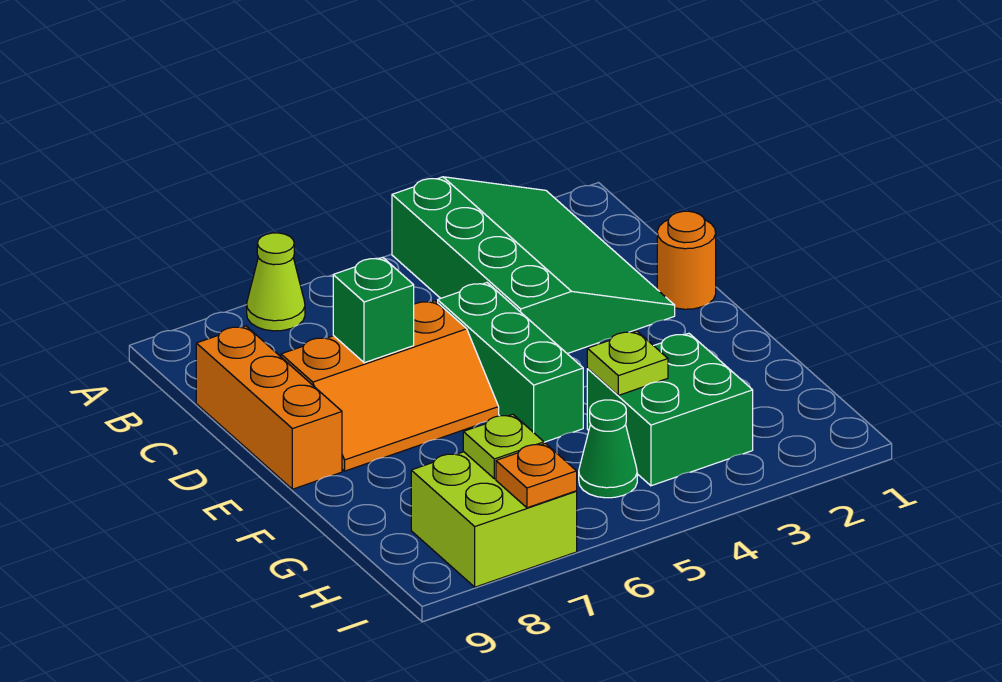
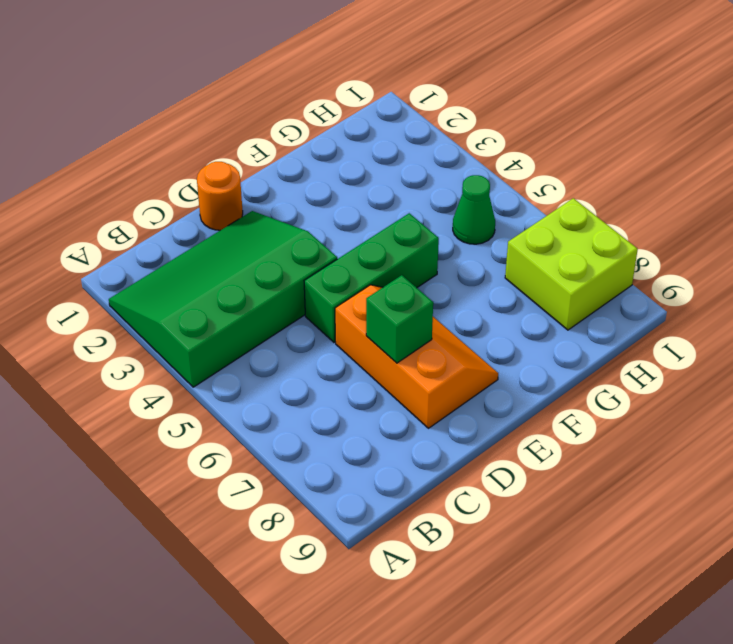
none -> lime 1x1 cone [247,233,305,331]
none -> orange 1x3 brick [196,326,342,489]
none -> green 2x2 brick [587,333,753,486]

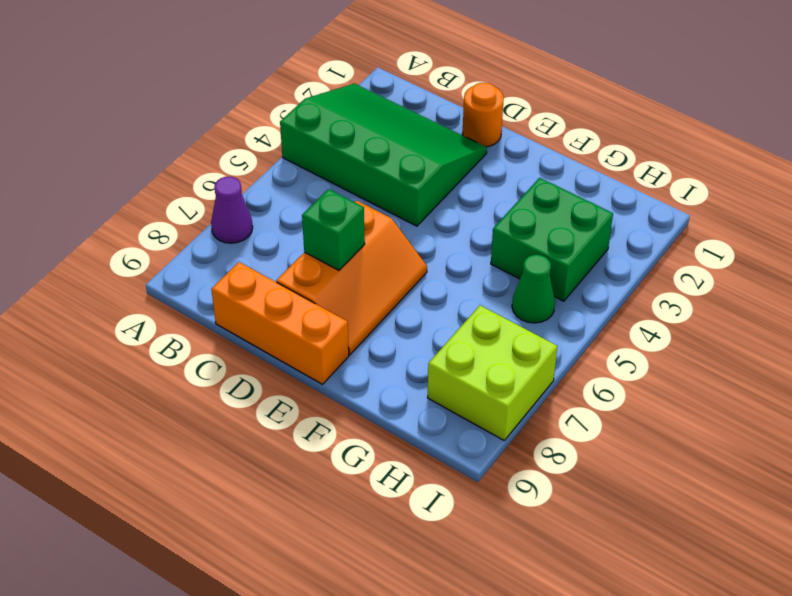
purple 1x1 cone [211,177,253,243] -> lime 1x1 cone [247,233,305,331]
none -> green 1x3 brick [438,283,583,442]
none -> lime 1x1 plate [587,331,668,395]
none -> lime 1x1 plate [463,414,544,479]

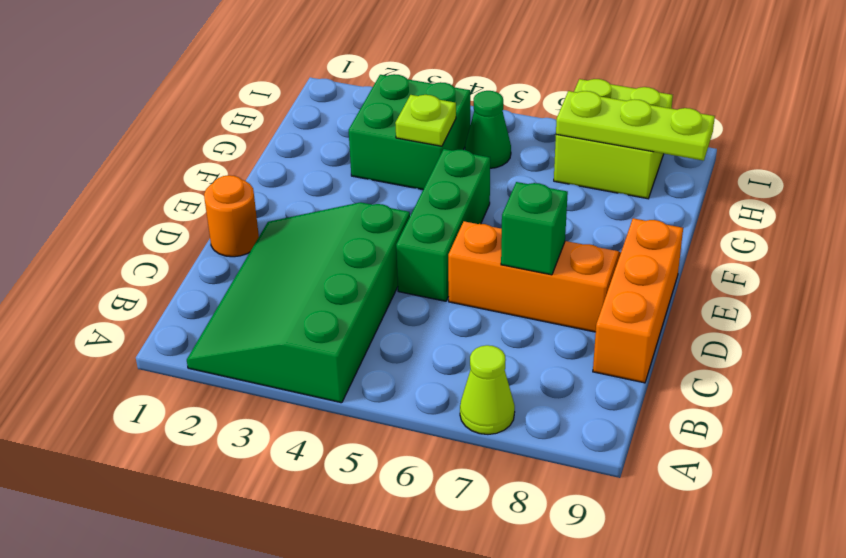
lime 1x3 plate [556,91,715,161] -> lime 1x1 plate [463,414,544,479]
none -> orange 1x1 plate [496,443,577,508]

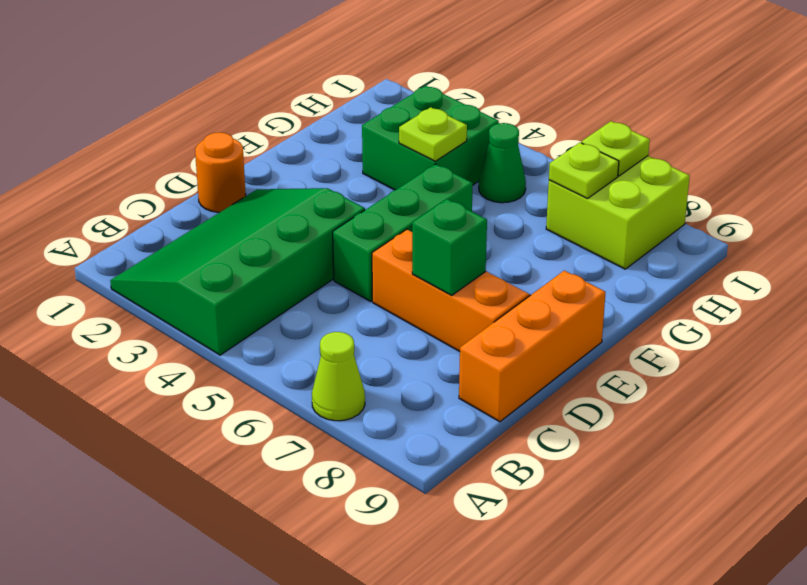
lime 1x1 plate [581,121,650,176] -> orange 1x1 plate [496,443,577,508]

